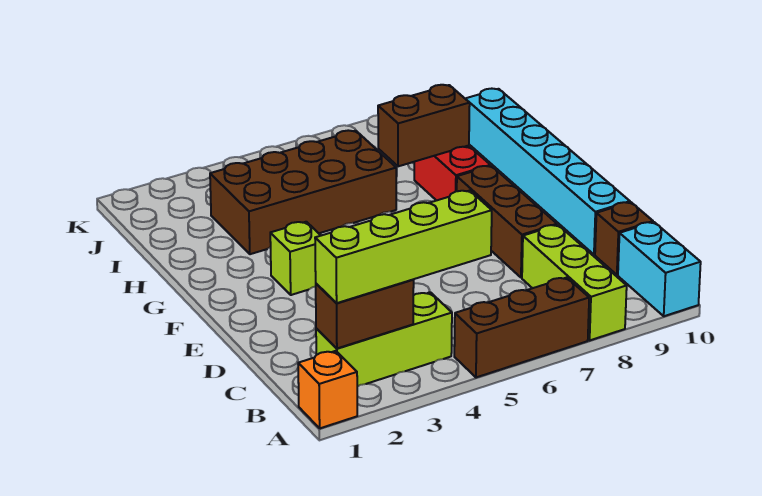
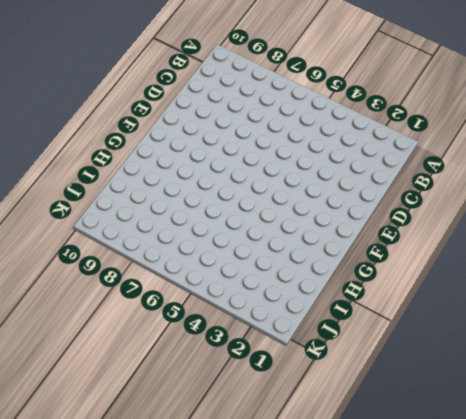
none -> orange 1x1 brick [298,351,357,428]
none -> brown 1x3 brick [454,278,589,377]
none -> lime 1x3 brick [522,225,627,340]

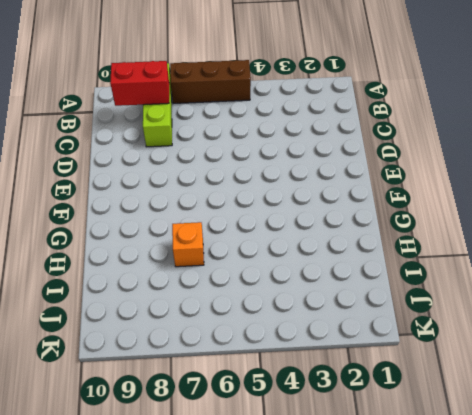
red 1x2 brick [110,61,169,106] -> red 1x2 brick turned to [414,146,490,201]
orange 1x1 brick [172,222,204,267] -> orange 1x1 brick moved to [298,351,357,428]
none -> cyan 1x2 brick [618,222,701,316]
none -> lime 1x3 brick [316,292,452,387]
none -> brown 1x1 brick [595,202,653,275]

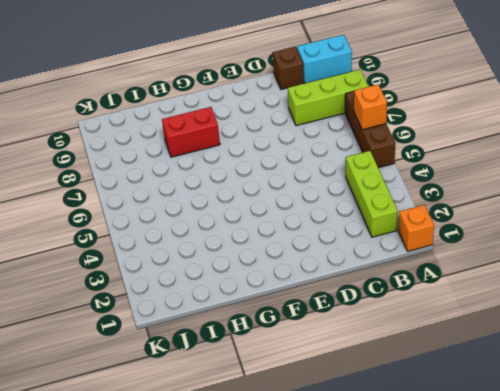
orange 1x1 brick [354,85,387,130] -> none
none -> brown 1x3 brick [457,166,557,278]
none -> cyan 1x6 brick [465,89,630,255]
none -> lime 1x1 brick [270,222,321,295]

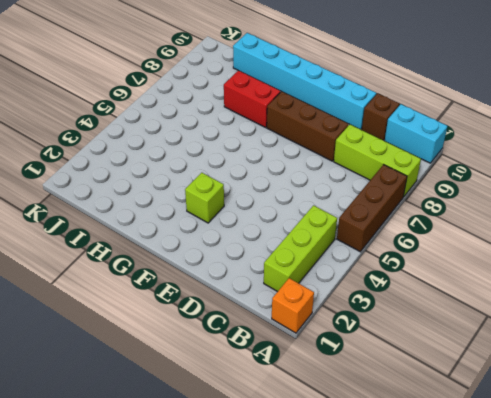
none -> brown 2x4 brick [210,130,396,254]
none -> brown 1x2 brick [316,280,414,348]
none -> brown 1x2 brick [378,85,470,166]

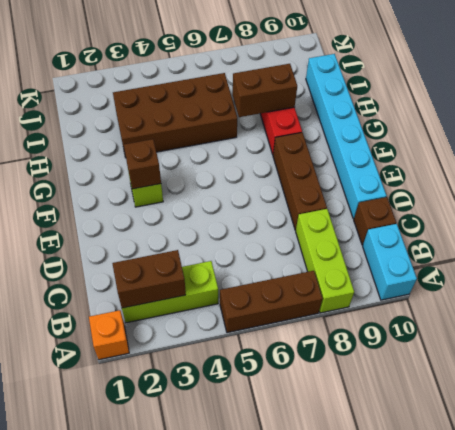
brown 1x1 brick [124,139,161,189] -> none
none -> lime 1x4 brick [315,191,492,303]

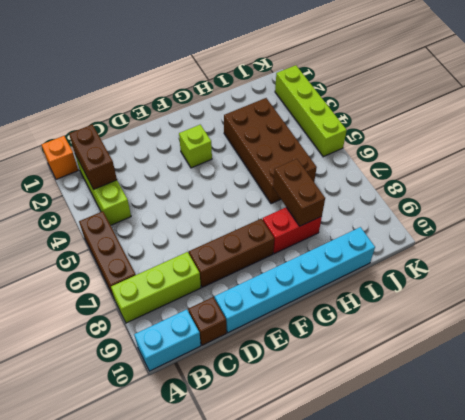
lime 1x4 brick [275,65,347,157] -> lime 1x4 brick moved to [315,191,492,303]

